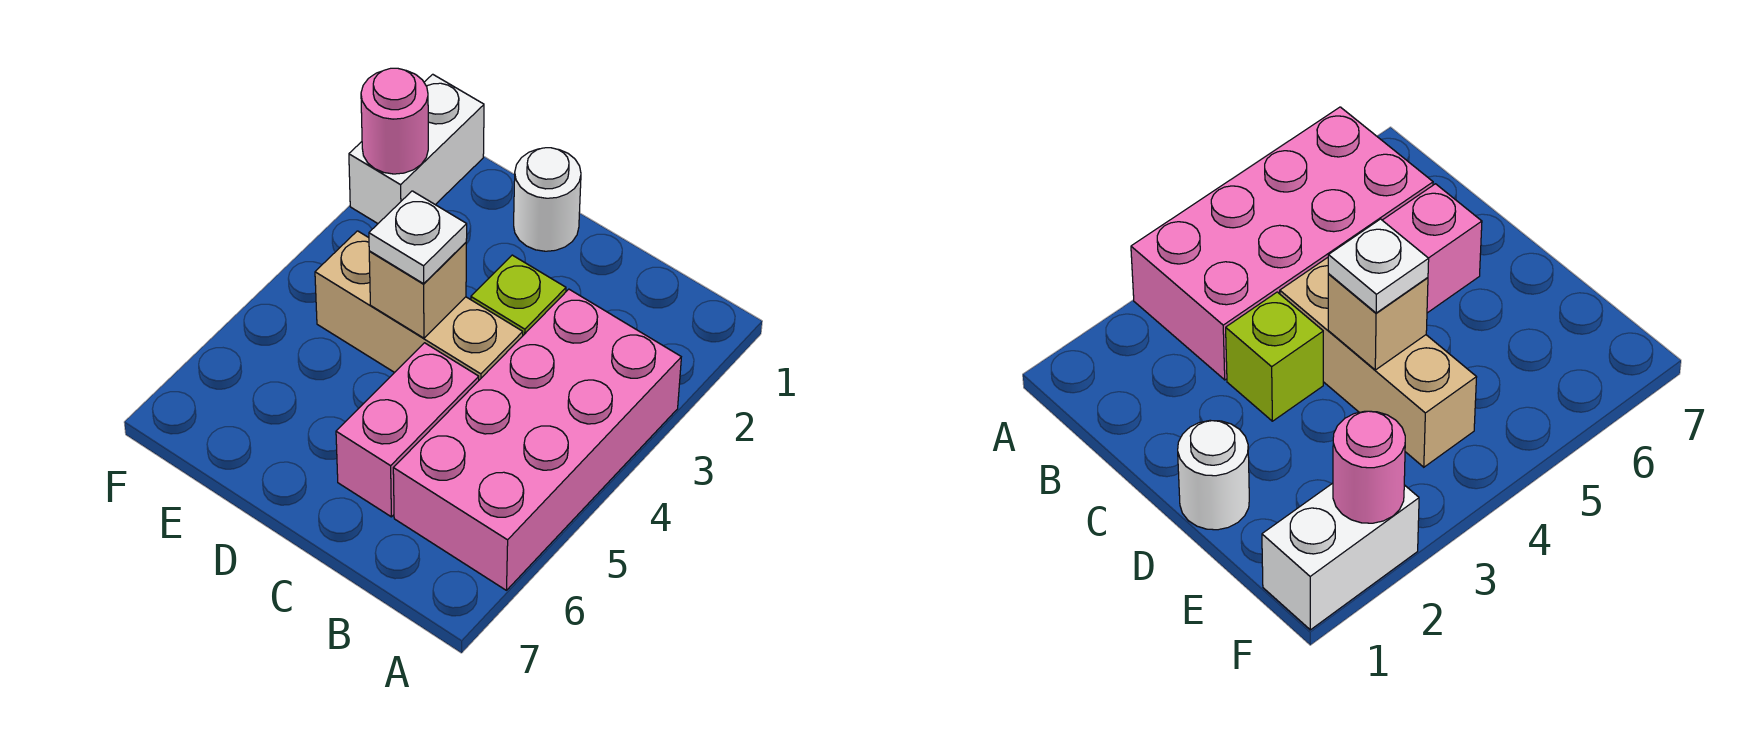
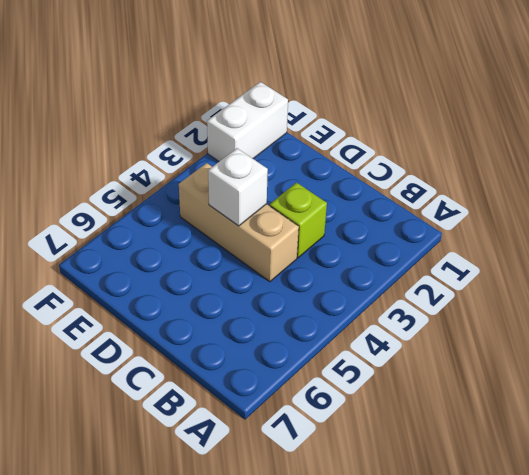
white 1x1 brick [208,148,268,226] -> tan 1x1 brick [369,243,466,338]
none -> pink 2x4 brick [393,289,681,590]
none -> pink 1x2 brick [336,343,479,517]

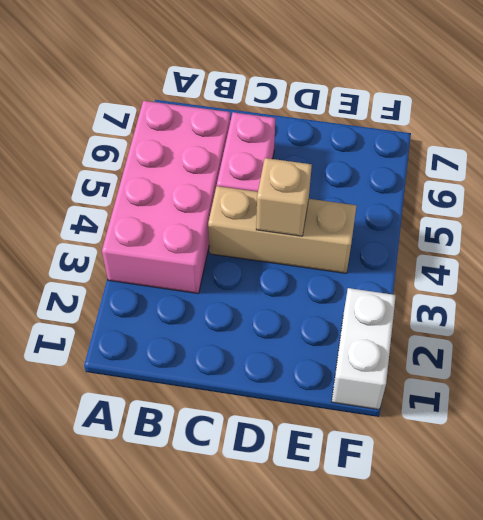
none -> lime 1x1 brick [471,255,566,335]
none -> white 1x1 round brick [514,148,581,251]

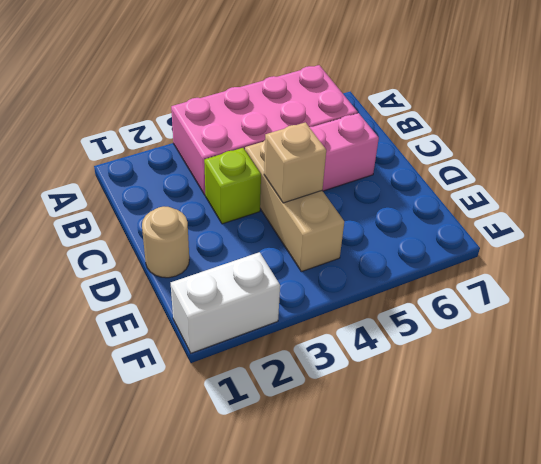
tan 1x1 round brick [142,207,189,278] -> white 1x1 round brick [514,148,581,251]
none -> pink 1x1 round brick [361,68,428,174]
none -> white 1x1 plate [369,191,467,284]

